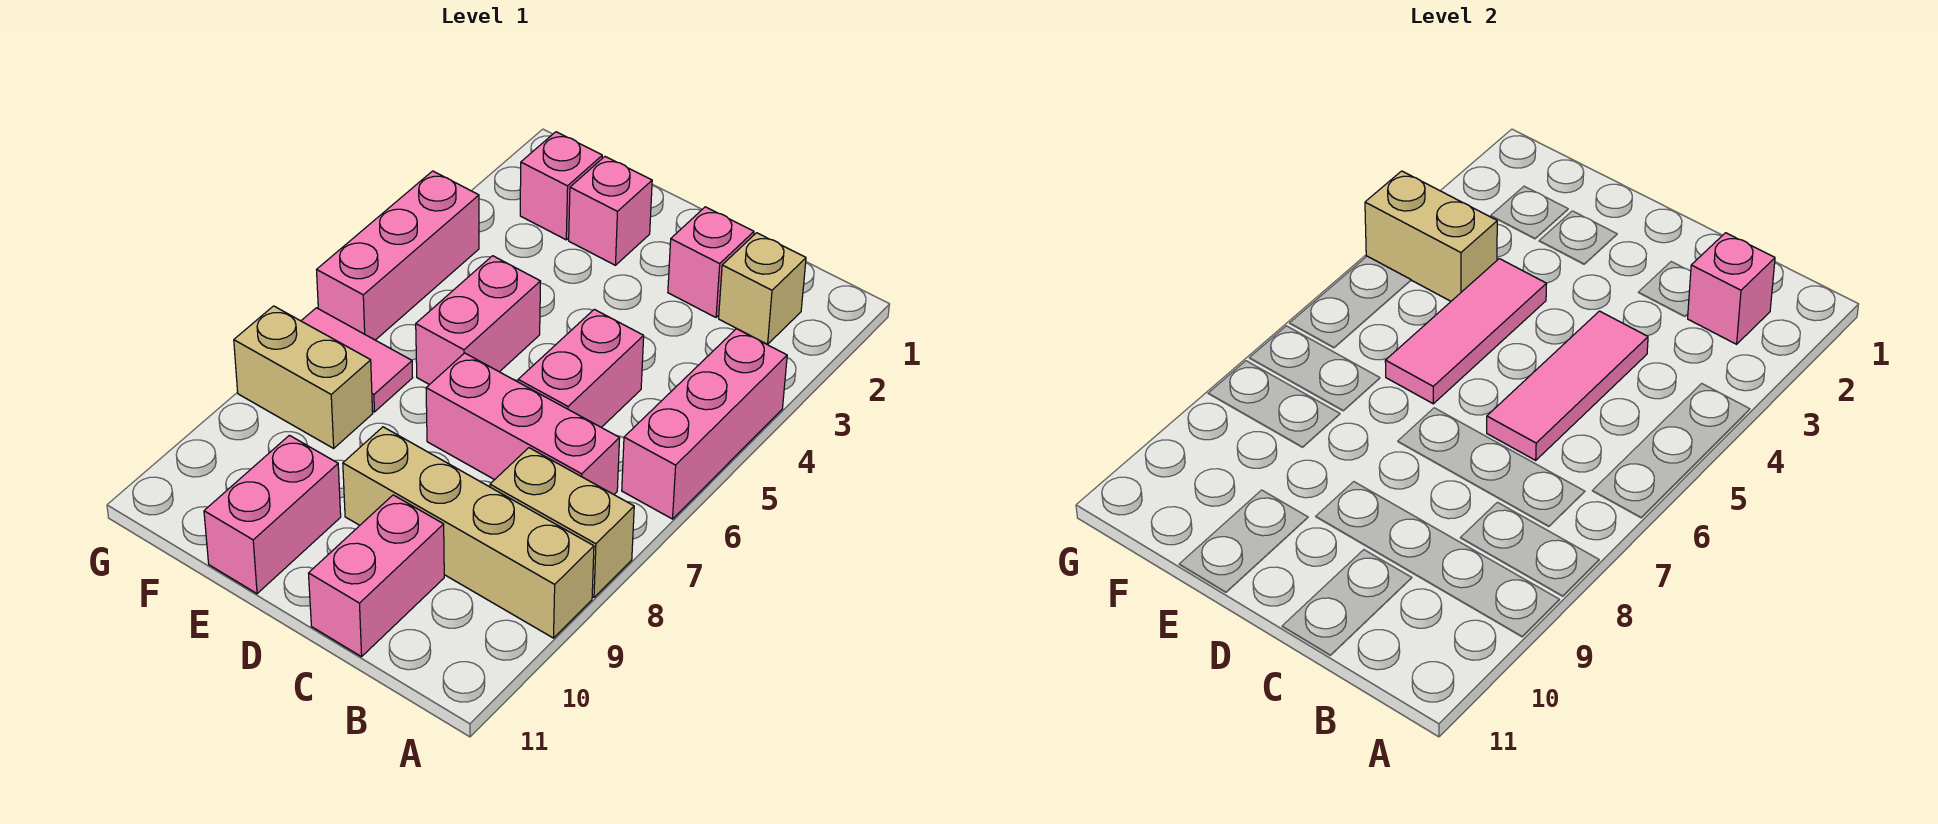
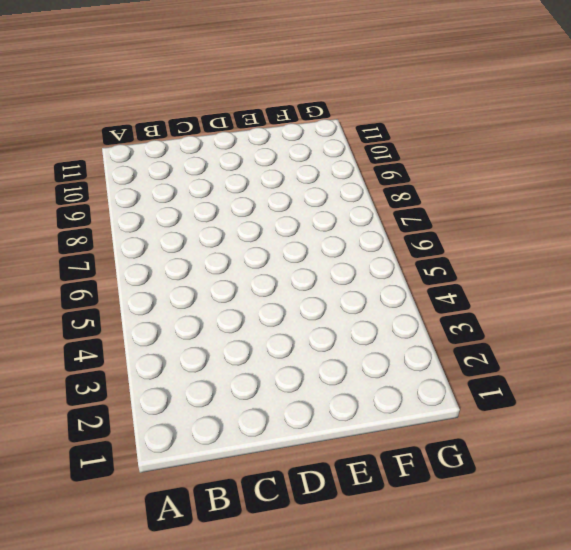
none -> pink 1x3 brick [622,329,787,519]
none -> tan 1x2 brick [490,448,634,597]
none -> tan 1x4 brick [343,427,594,638]

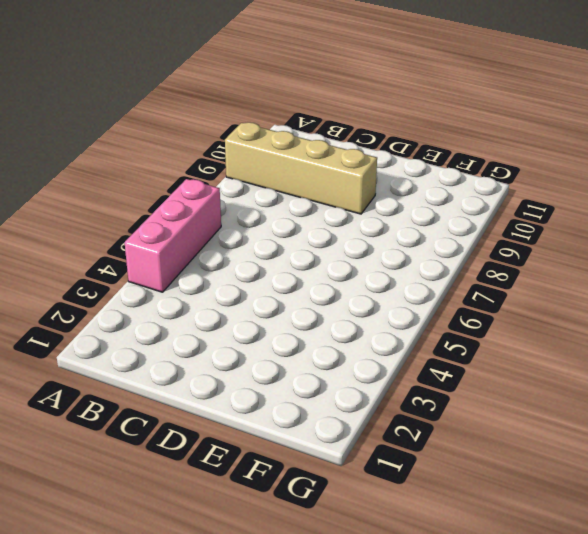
none -> tan 1x2 brick [490,448,634,597]
none -> tan 1x1 brick [719,233,806,345]
none -> pink 1x3 brick [426,353,620,494]

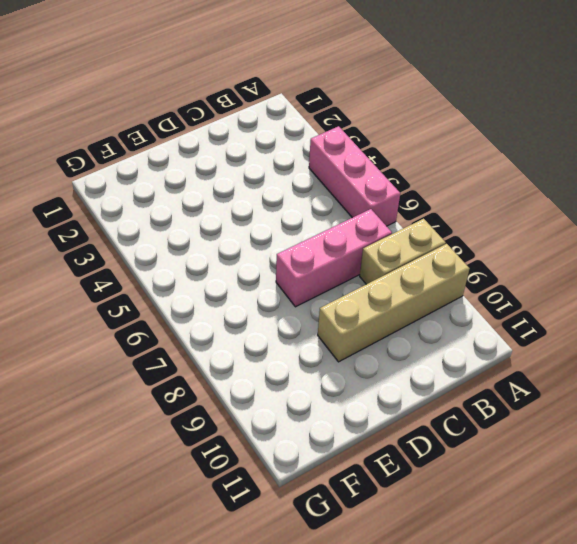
none -> tan 1x1 brick [719,233,806,345]
none -> pink 1x1 brick [668,207,754,317]
none -> pink 1x2 brick [518,309,644,427]

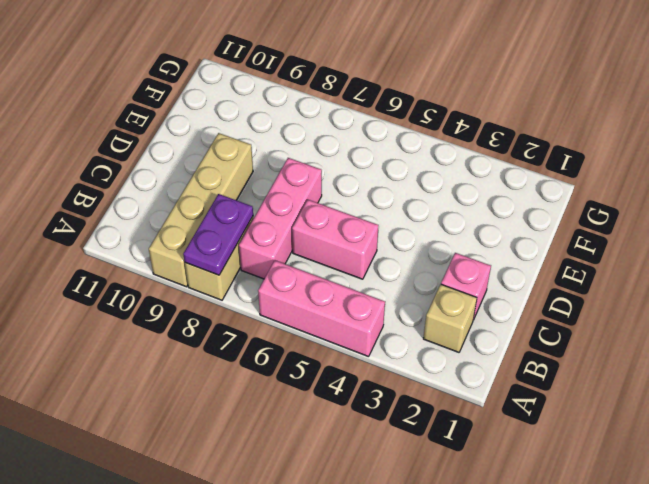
purple 1x2 plate [183,194,253,275] -> none
none -> pink 1x2 brick [309,495,444,657]
none -> pink 1x1 brick [569,157,652,265]
none -> pink 1x2 brick [416,256,541,385]

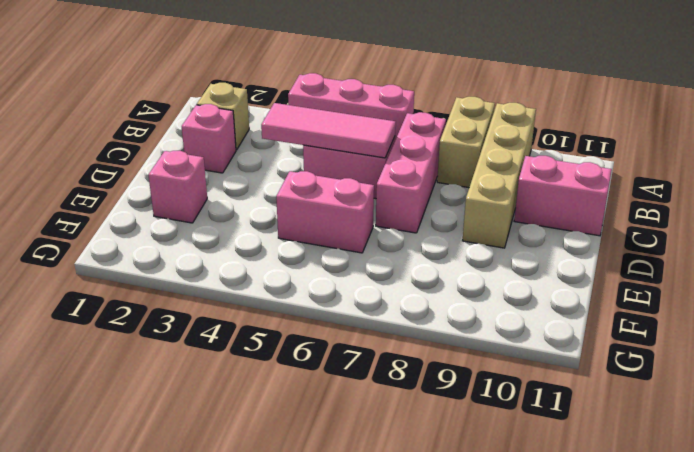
none -> pink 1x2 brick [204,435,341,594]
none -> pink 1x1 brick [520,132,602,240]
none -> pink 1x2 tile [301,308,413,412]

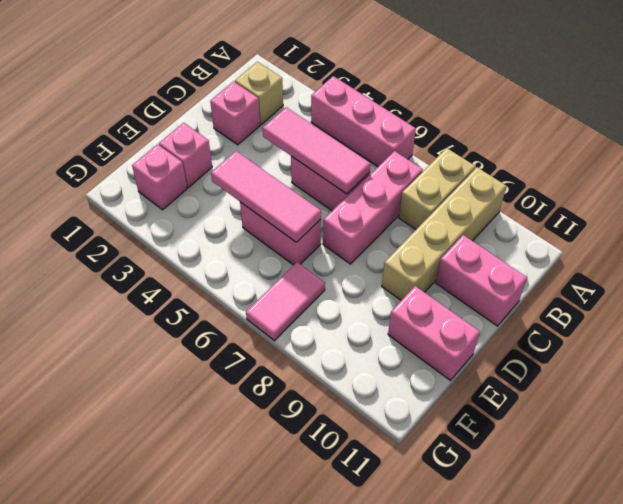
none -> tan 1x2 brick [234,306,373,448]
none -> pink 1x3 brick [317,171,479,340]
none -> pink 1x1 brick [1688,233,1775,344]

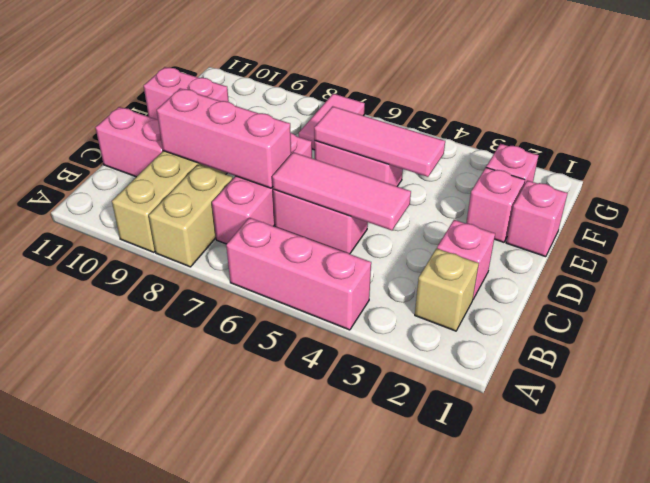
pink 1x3 brick [157,88,291,188] -> pink 1x3 brick moved to [317,171,479,340]
pink 1x1 brick [506,180,568,257] -> pink 1x1 brick moved to [1688,233,1775,344]
none -> tan 1x2 brick [234,306,373,448]
none -> tan 1x2 brick [1365,171,1497,301]

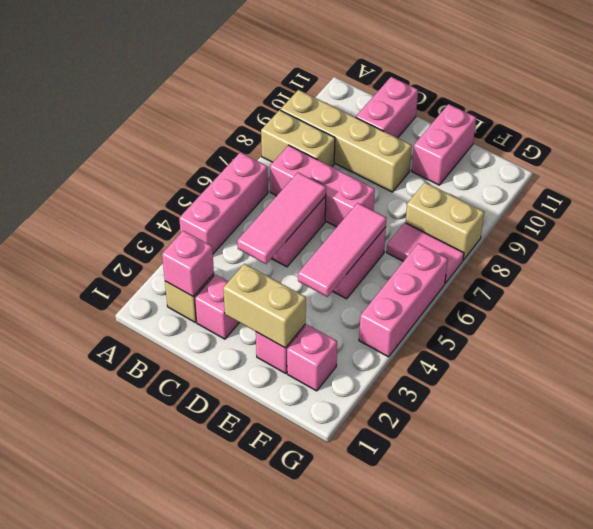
tan 1x2 brick [223,264,306,348] -> tan 1x2 brick moved to [1365,171,1497,301]

